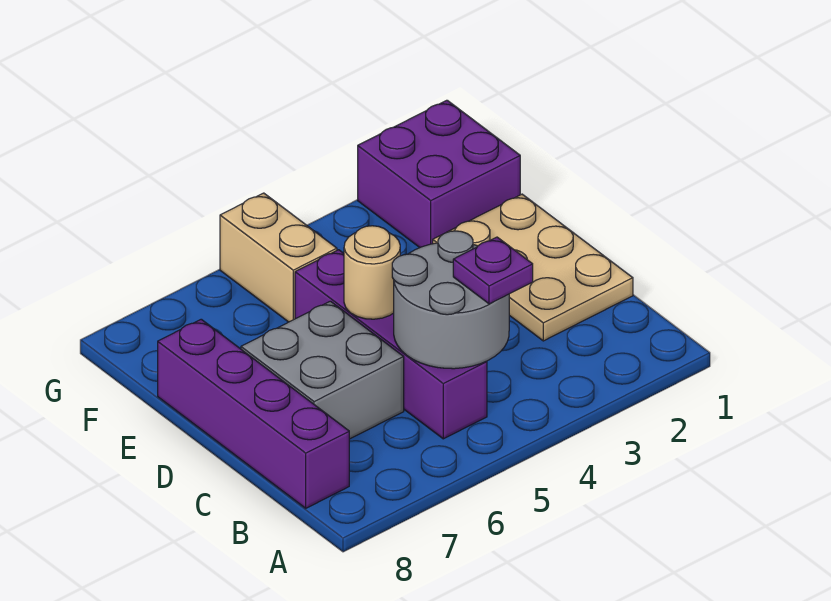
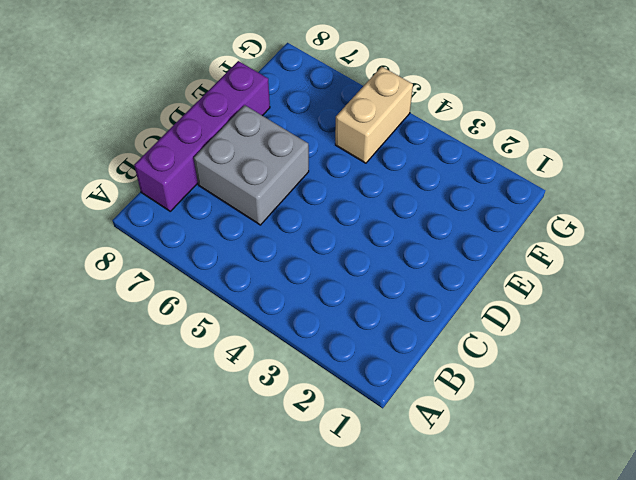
none -> purple 1x4 brick [295,250,487,439]
none -> tan 2x3 plate [433,194,633,341]

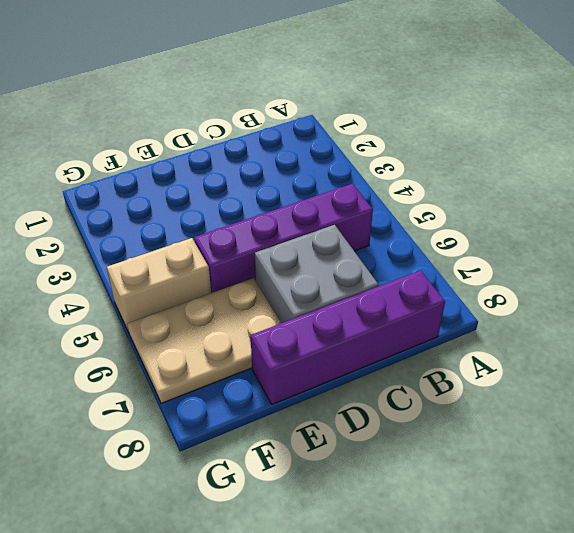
tan 2x3 plate [127,278,281,403] -> tan 2x3 plate moved to [433,194,633,341]
none -> purple 2x2 brick [358,100,520,247]
none -> grey 2x2 round brick [392,231,509,369]

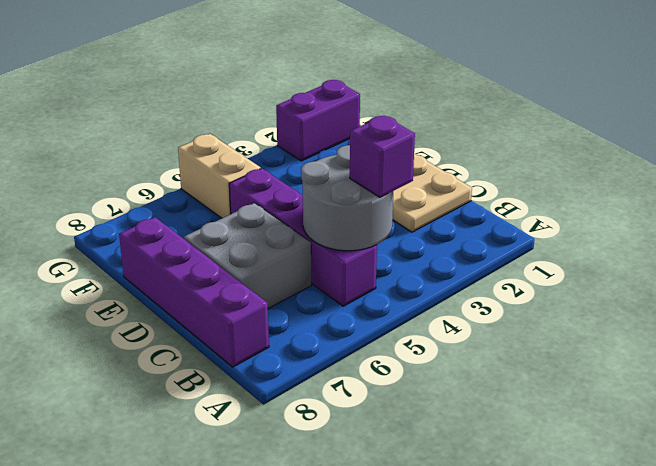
purple 1x1 brick [350,116,415,197] -> purple 1x1 plate [453,237,533,304]
purple 1x2 brick [276,80,360,161] -> purple 2x2 brick [358,100,520,247]
none -> tan 1x1 round brick [344,226,400,319]

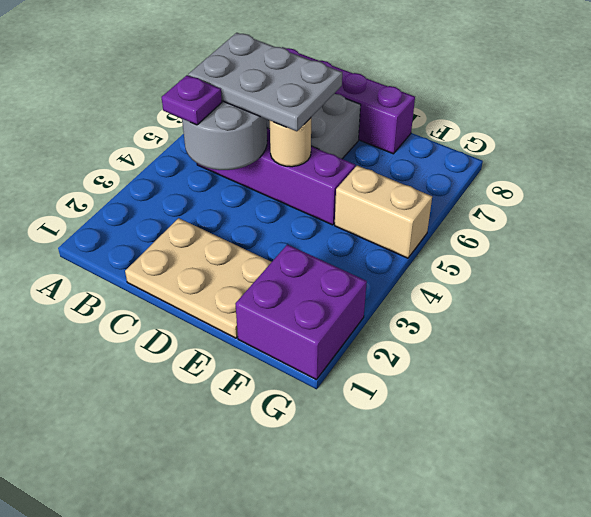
grey 2x3 plate [188,33,342,131] -> none

